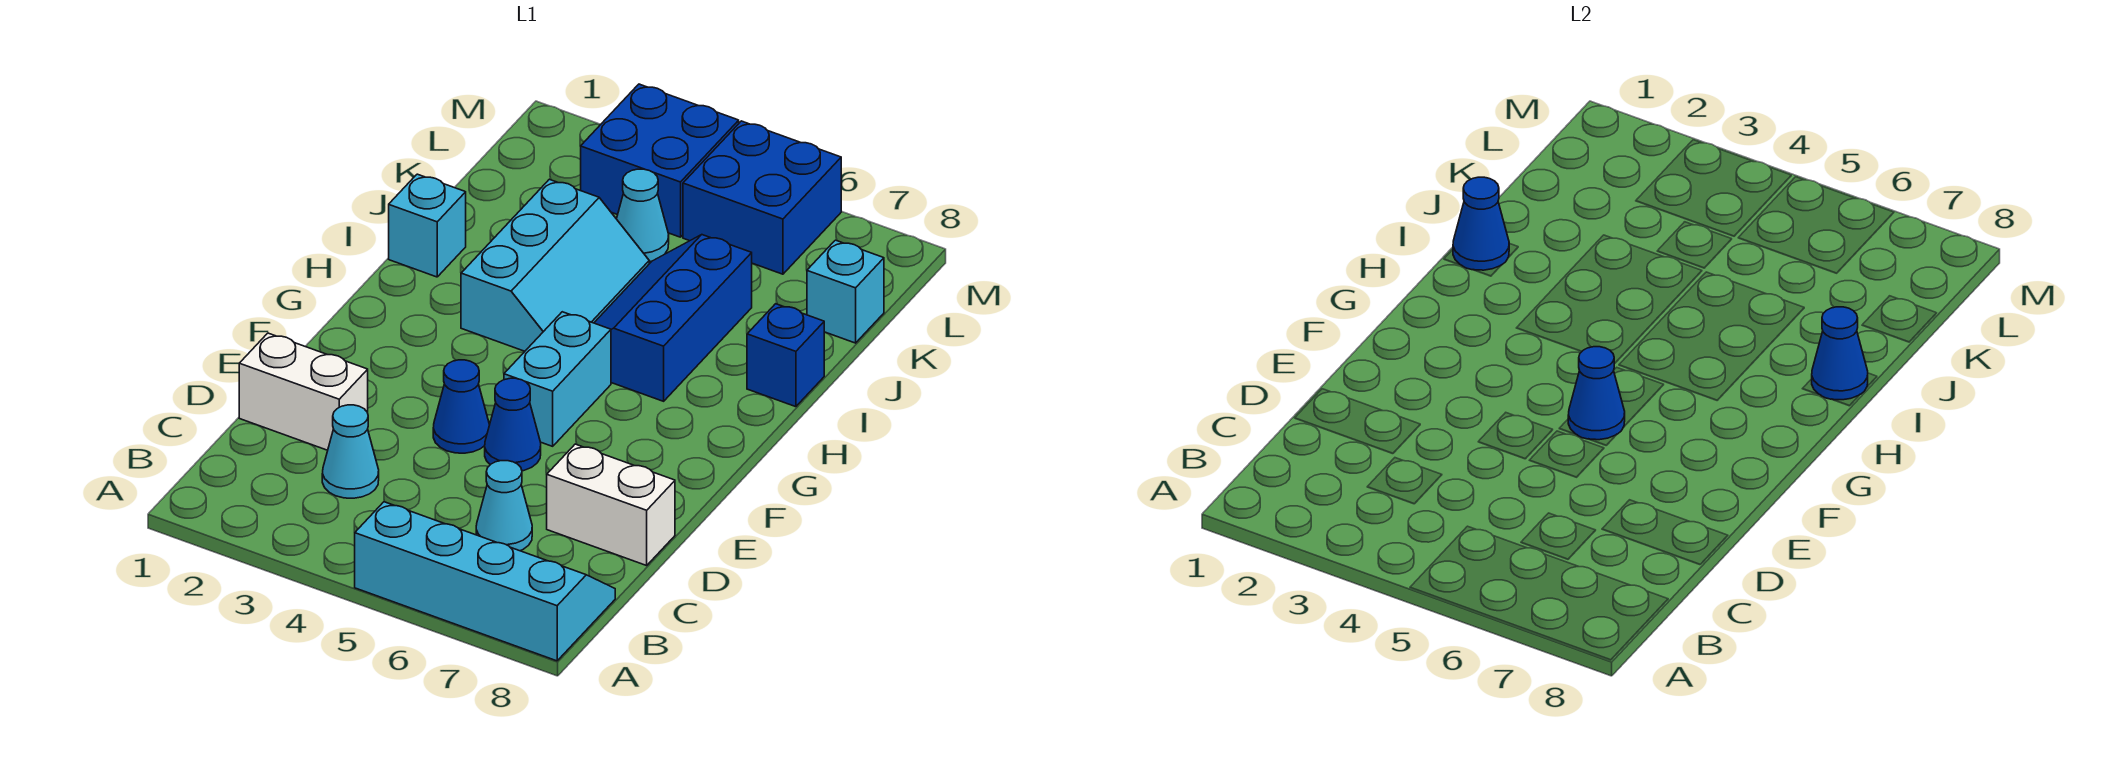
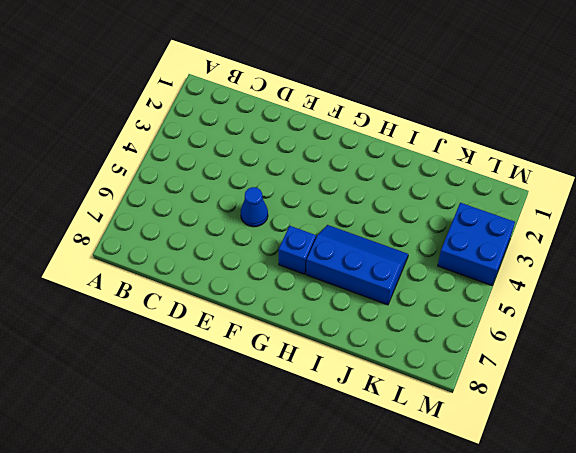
blue 1x1 brick [279,226,316,274] -> blue 1x1 brick moved to [747,304,824,407]
none -> cyan 2x4 slope [355,502,615,661]
none -> cyan 1x1 cone [322,405,379,498]
none -> cyan 1x1 cone [476,461,532,551]

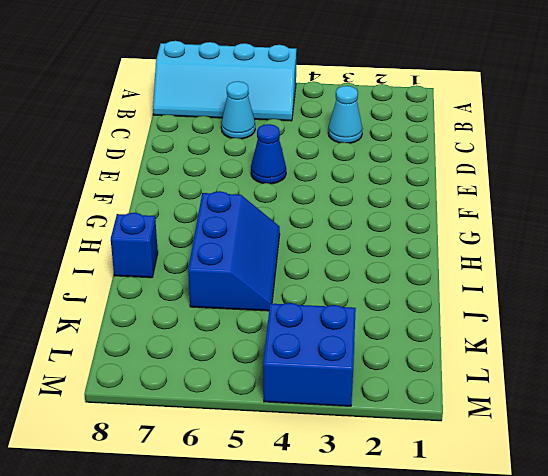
none -> white 1x2 brick [239,333,368,450]
none -> white 1x2 brick [547,444,675,566]
none -> blue 1x1 cone [433,360,490,453]

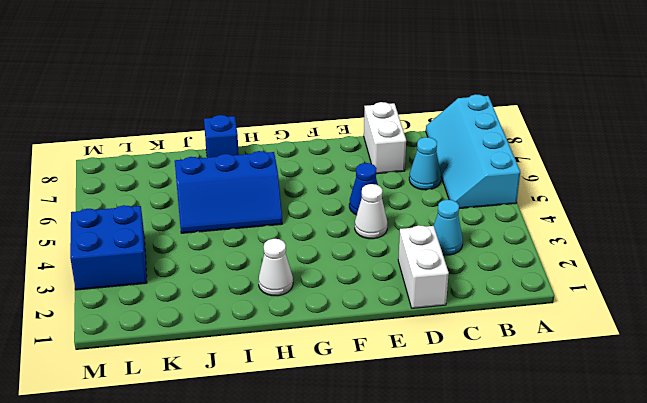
white 1x1 cone [355,184,387,239] -> blue 1x1 cone [433,360,490,453]
white 1x1 cone [258,239,293,296] -> none
none -> cyan 1x2 brick [504,312,611,446]
none -> cyan 2x3 slope [461,179,649,351]
none -> cyan 1x1 brick [389,174,466,277]

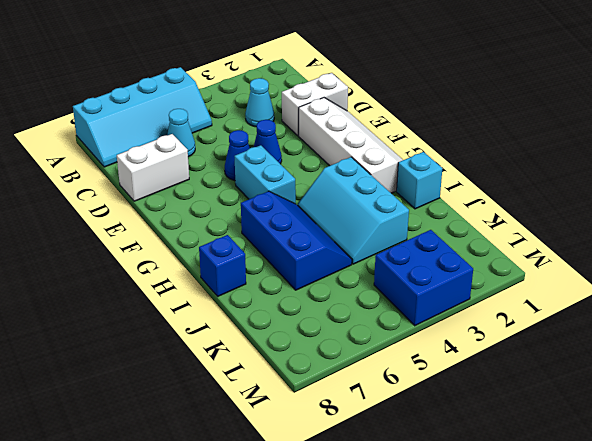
white 2x4 slope [299,98,403,193] -> none
none -> cyan 1x1 cone [617,169,669,262]
none -> cyan 1x1 brick [807,240,884,343]
none -> blue 2x2 brick [683,121,841,274]

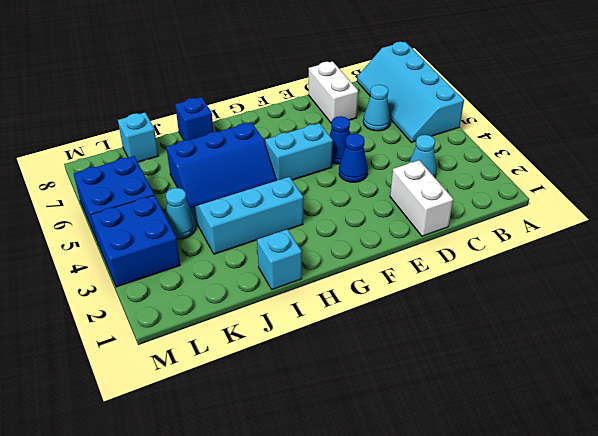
none -> blue 1x1 cone [1568,347,1625,440]
none -> blue 1x1 cone [1453,177,1509,270]
none -> blue 1x1 cone [1812,307,1868,400]

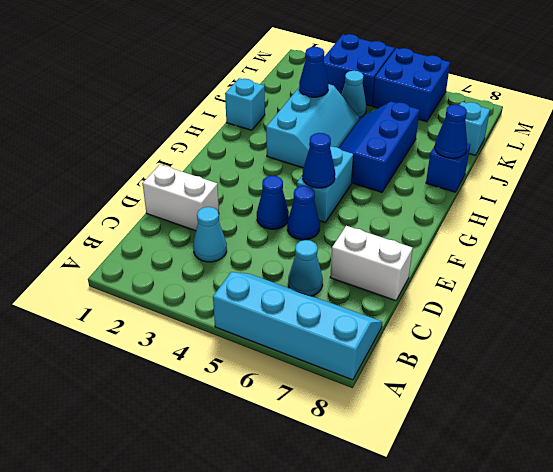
blue 1x1 cone [299,47,328,97] -> blue 1x1 cone moved to [1453,177,1509,270]

